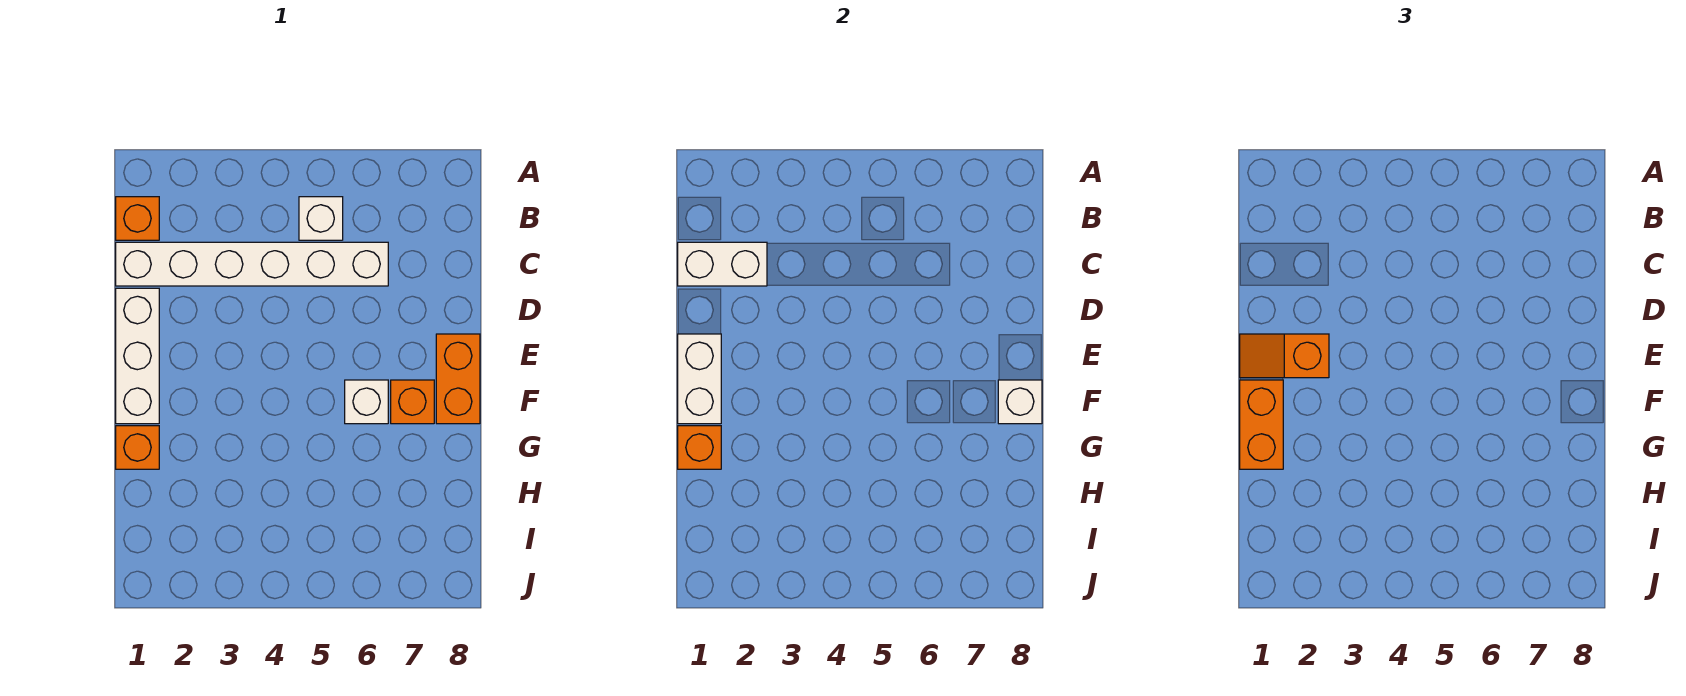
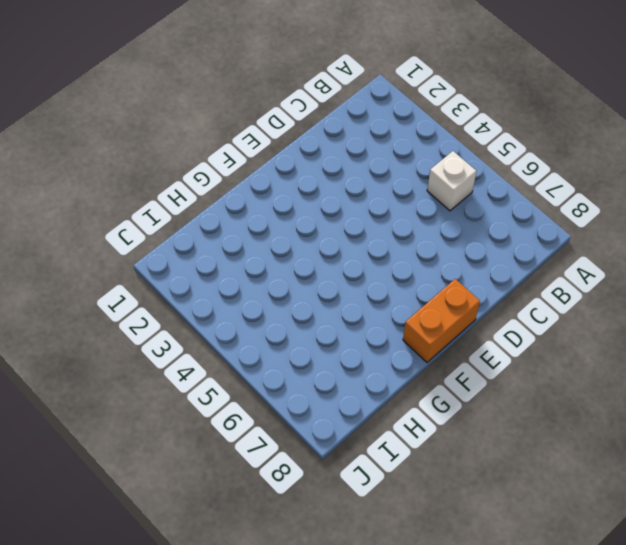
none -> orange 1x1 brick [116,197,159,240]
none -> white 1x6 brick [116,242,388,286]
none -> white 1x3 brick [116,288,159,424]

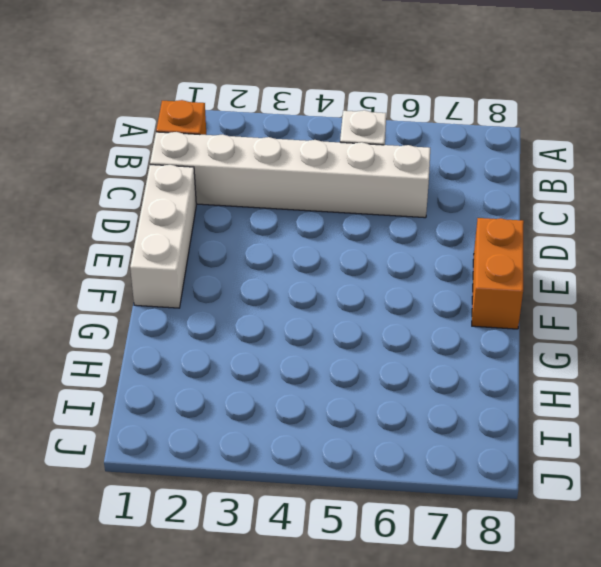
none -> white 1x1 brick [345,380,388,424]
none -> orange 1x1 brick [391,380,434,424]
none -> orange 1x1 brick [116,426,159,469]

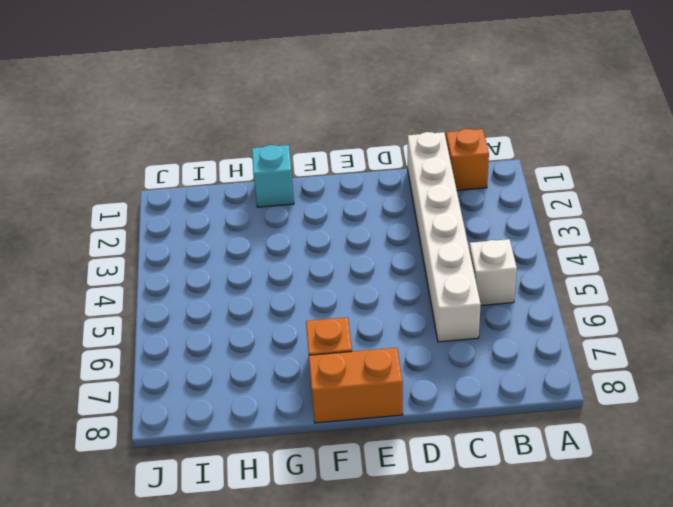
cyan 1x1 brick [252,145,294,207] -> orange 1x1 brick [116,426,159,469]
none -> white 1x3 brick [116,288,159,424]
none -> white 1x1 brick [345,380,388,424]
none -> white 1x2 brick [678,242,767,286]

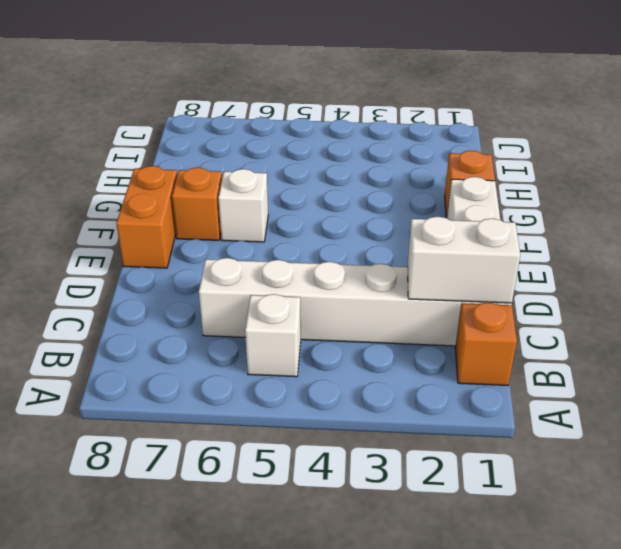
none -> white 1x2 brick [678,334,721,424]
none -> white 1x1 brick [998,380,1042,424]
none -> orange 1x1 brick [678,426,721,469]

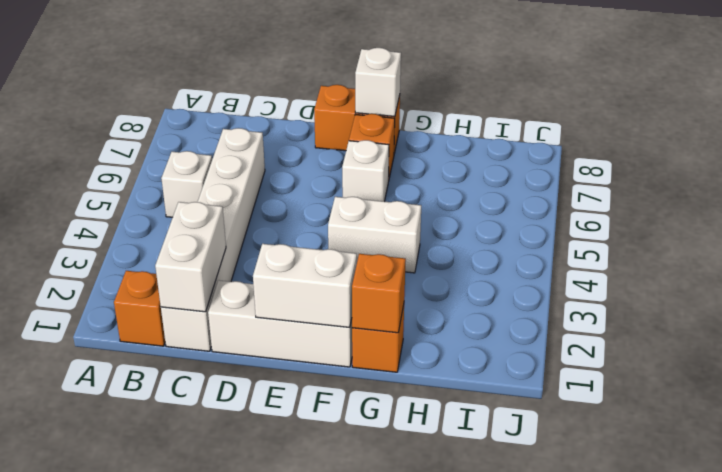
white 1x2 brick [328,197,421,273] -> none
none -> orange 1x2 slope [1240,334,1329,378]
none -> orange 1x2 brick [1240,380,1283,469]

